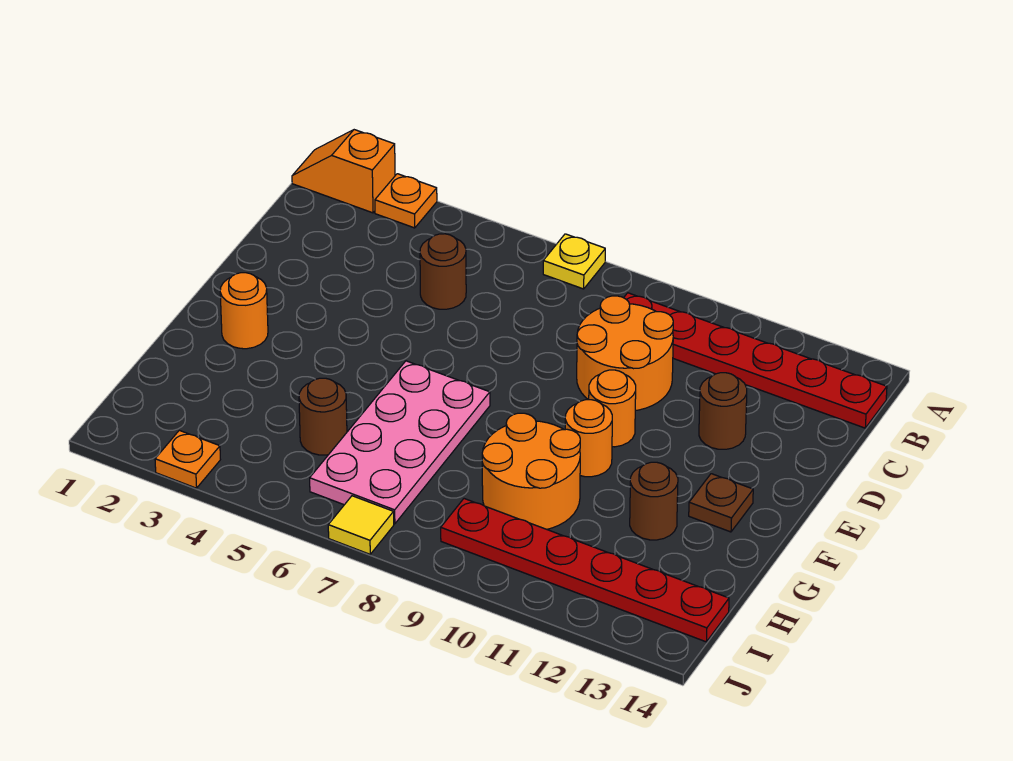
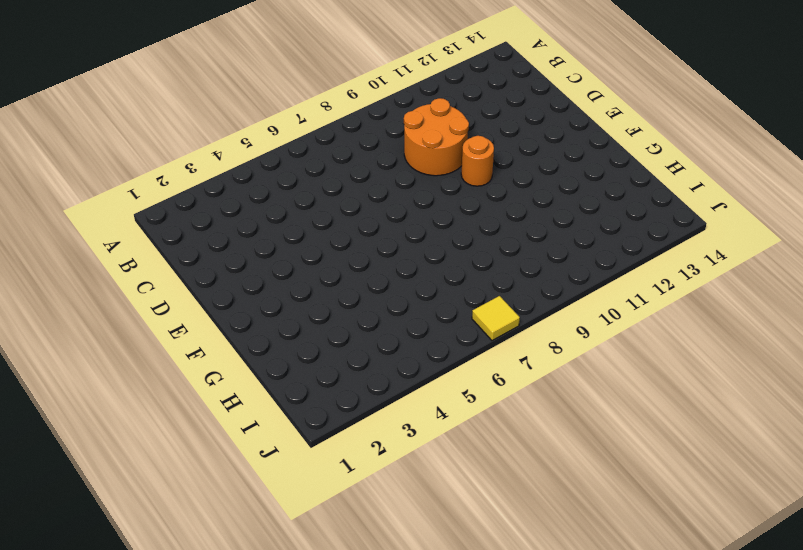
none -> orange 1x2 slope [292,130,395,213]
none -> orange 1x1 plate [375,174,437,228]
none -> yellow 1x1 plate [543,234,605,289]

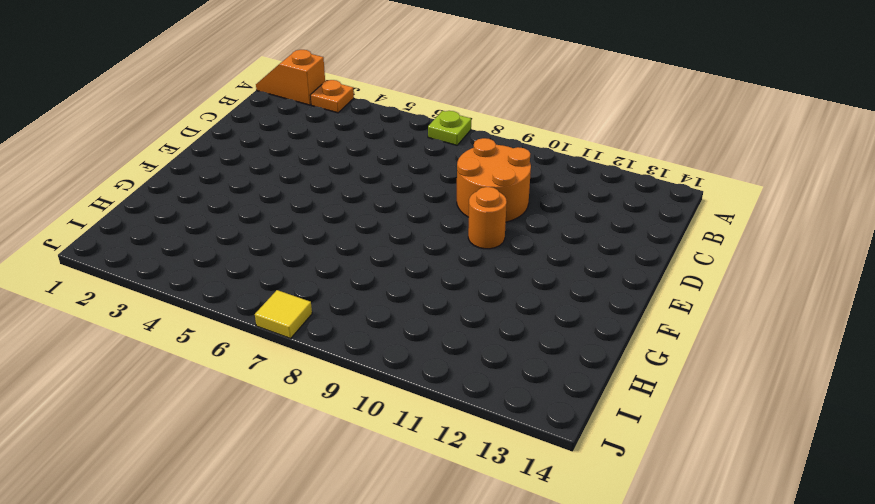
lime 1x1 plate [428,111,471,145] -> yellow 1x1 plate [543,234,605,289]
none -> red 1x6 plate [624,293,887,428]
none -> brown 1x1 round brick [420,234,466,309]
none -> brown 1x1 round brick [699,373,747,449]

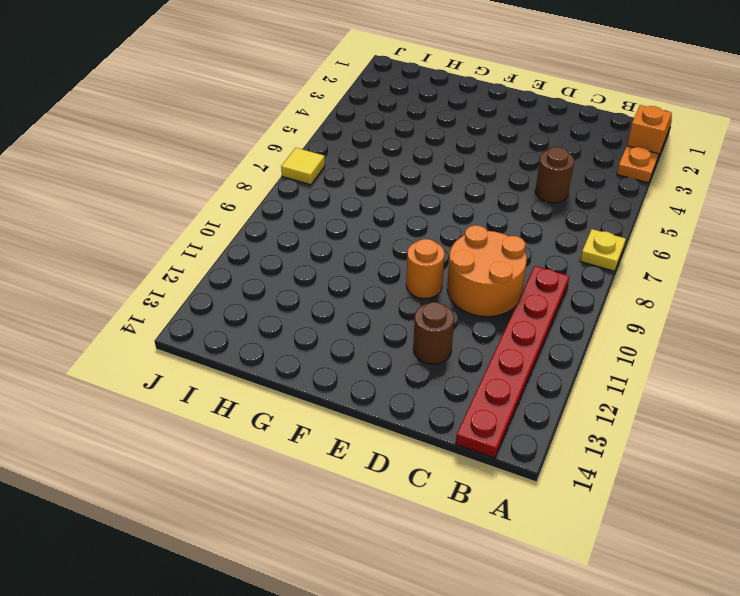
none -> orange 1x1 round brick [220,273,268,349]
none -> pink 2x4 plate [310,361,490,524]
none -> orange 1x1 round brick [565,400,612,477]

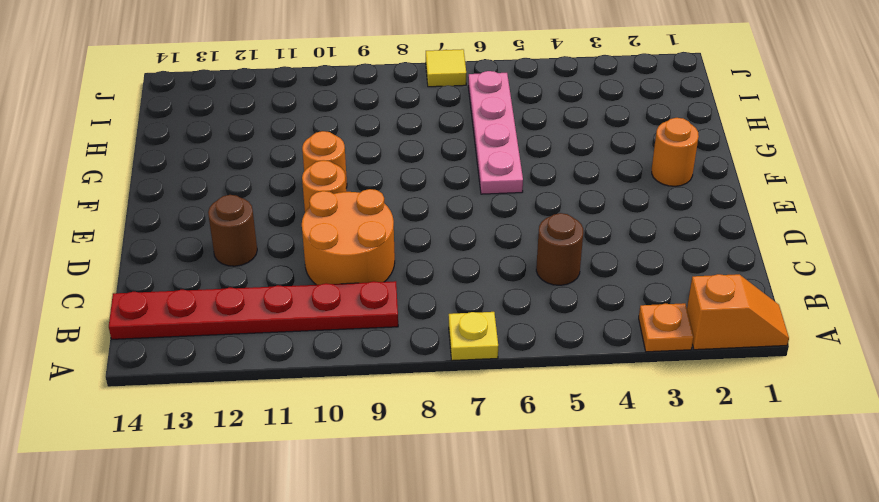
pink 1x4 plate [468,71,523,194] -> pink 2x4 plate [310,361,490,524]
none -> brown 1x1 plate [689,474,753,532]
none -> orange 2x2 round brick [482,413,580,529]
none -> brown 1x1 round brick [630,462,678,540]

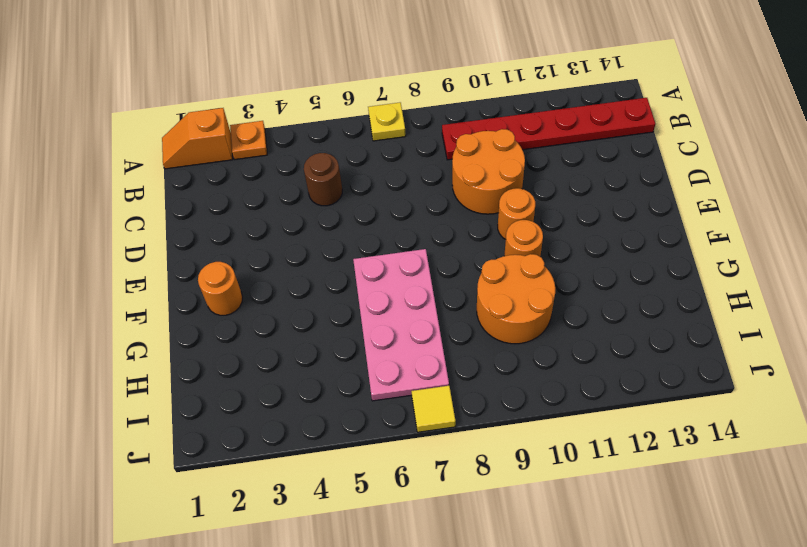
none -> brown 1x1 round brick [699,373,747,449]
none -> brown 1x1 plate [689,474,753,532]
none -> brown 1x1 round brick [630,462,678,540]

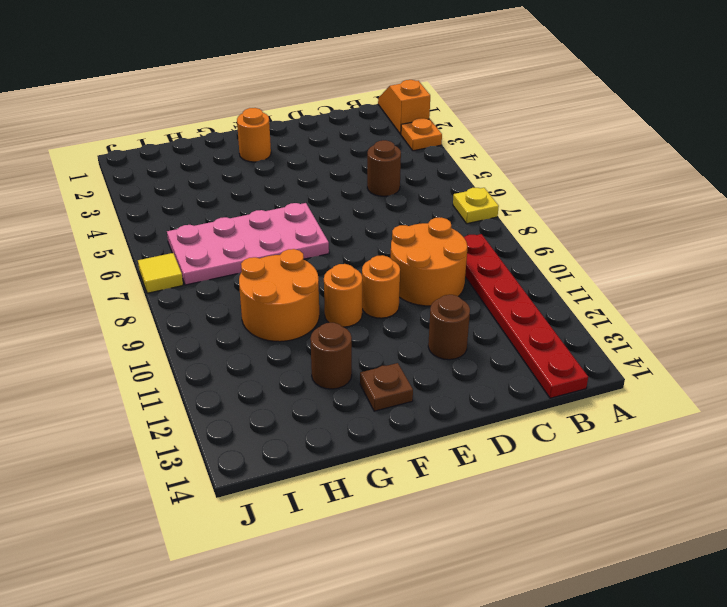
none -> brown 1x1 round brick [299,378,347,455]
none -> red 1x6 plate [441,499,729,642]
none -> orange 1x1 plate [155,430,220,488]

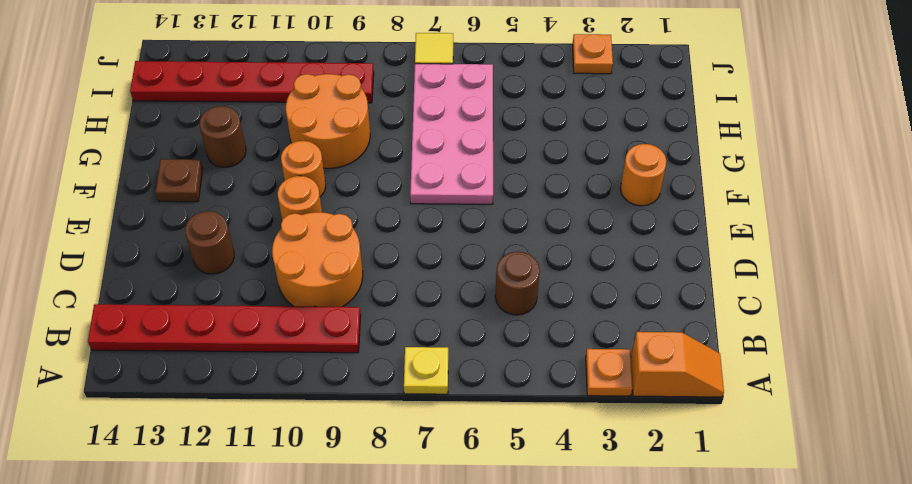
none -> brown 1x1 round brick [299,378,347,455]

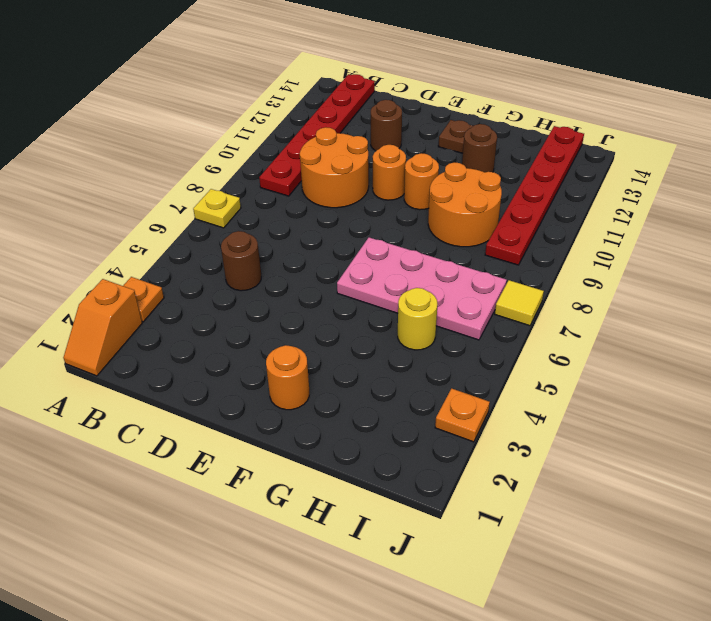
yellow 1x1 round brick [398,288,437,350] -> brown 1x1 round brick [299,378,347,455]

